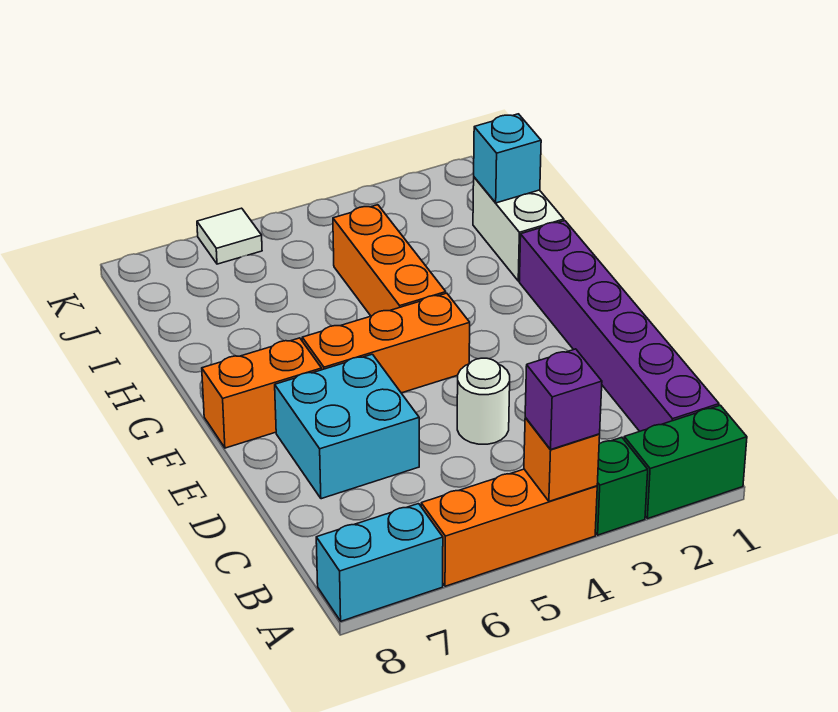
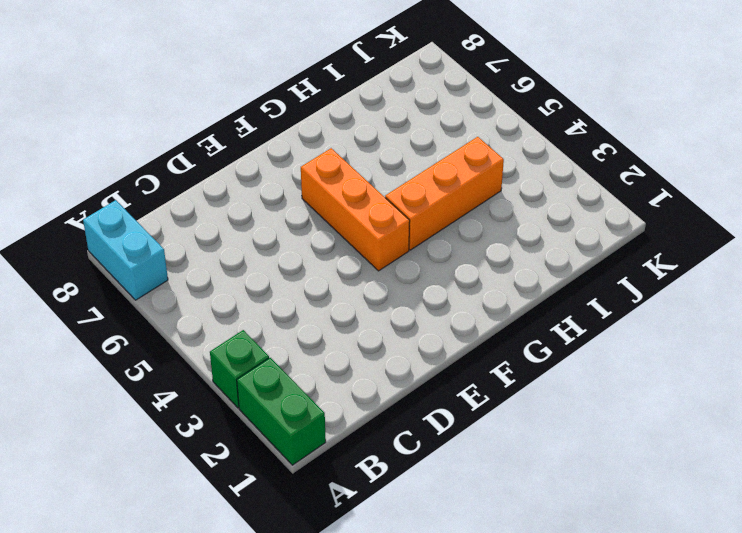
none -> orange 1x3 brick [421,469,597,586]
none -> purple 1x6 brick [519,221,719,431]
none -> white 1x1 round brick [457,358,510,444]

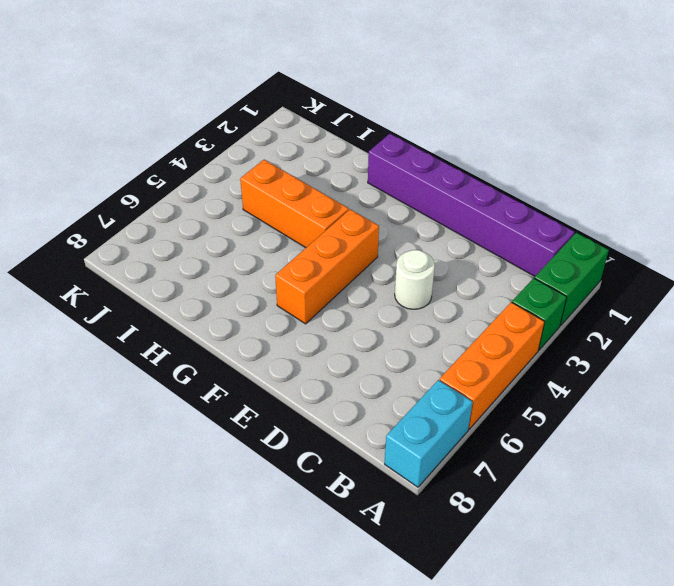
none -> cyan 2x2 brick [275,354,419,499]
none -> orange 1x2 brick [202,338,322,448]
none -> white 1x2 brick [473,177,564,281]

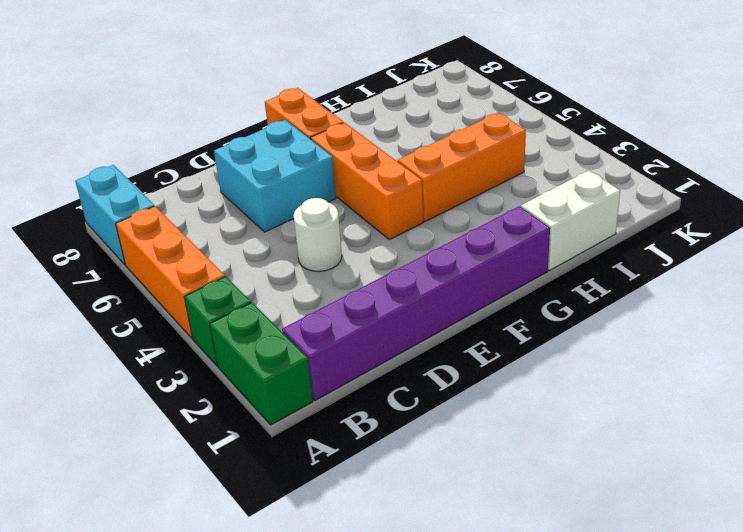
none -> white 1x1 tile [197,208,262,264]
none -> orange 1x1 brick [524,417,600,501]
none -> cyan 1x1 brick [474,114,541,203]

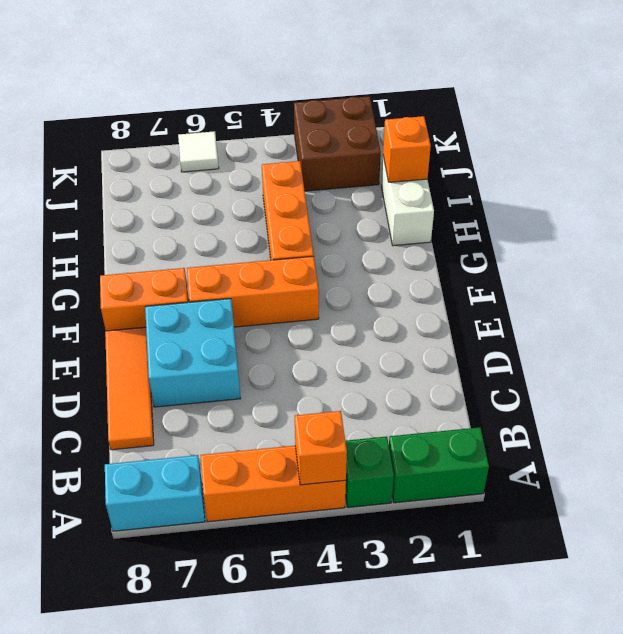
orange 1x3 tile [105,327,154,450] -> none
orange 1x1 brick [383,116,431,182] -> cyan 1x1 brick [474,114,541,203]
brown 2x2 brick [294,96,381,191] -> none
none -> purple 1x6 brick [519,221,719,431]
none -> white 1x1 round brick [457,358,510,444]
none -> purple 1x1 brick [525,349,602,450]

